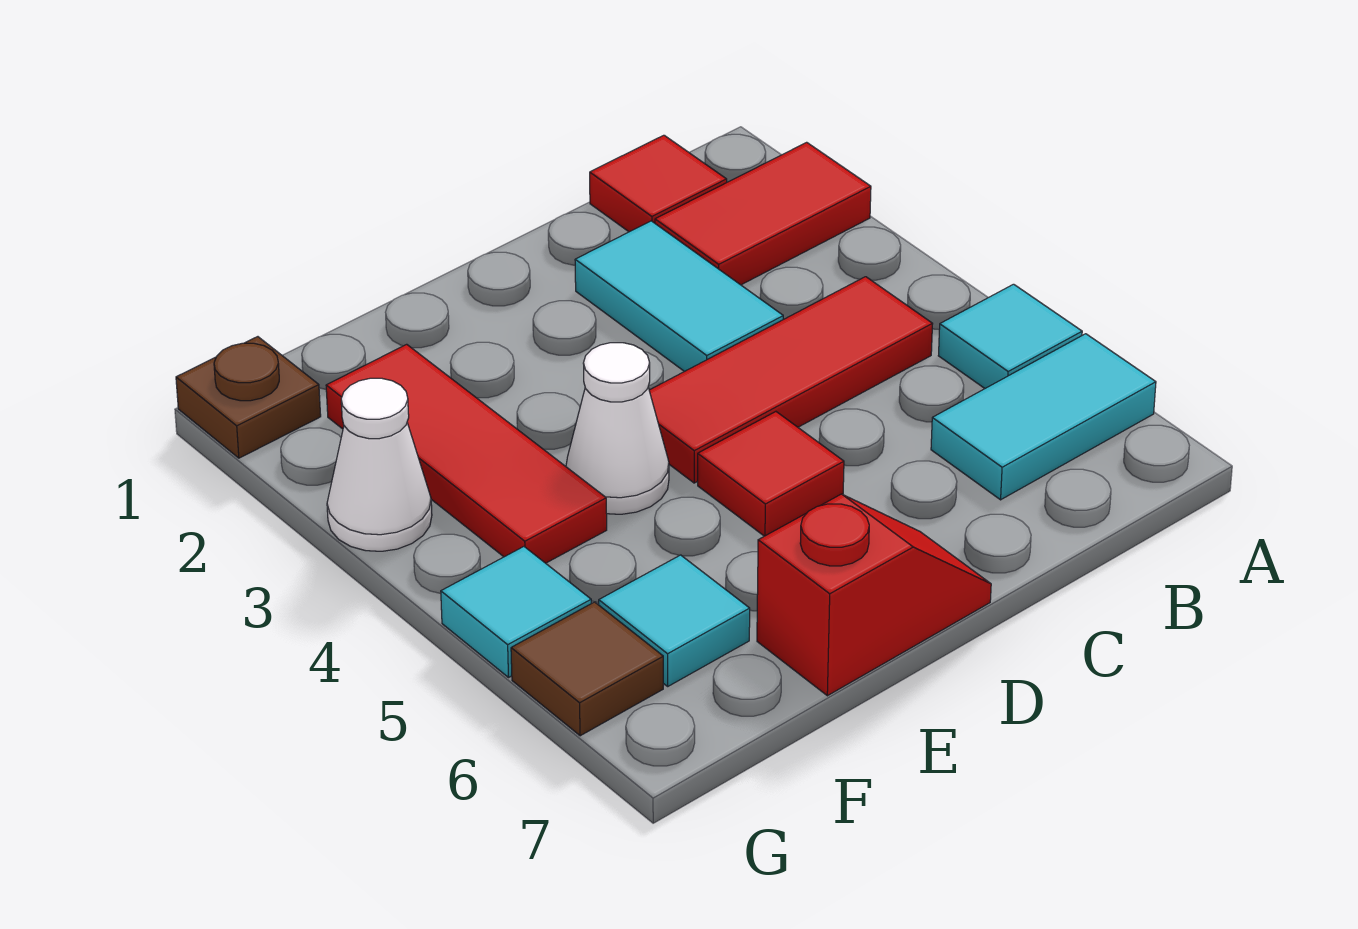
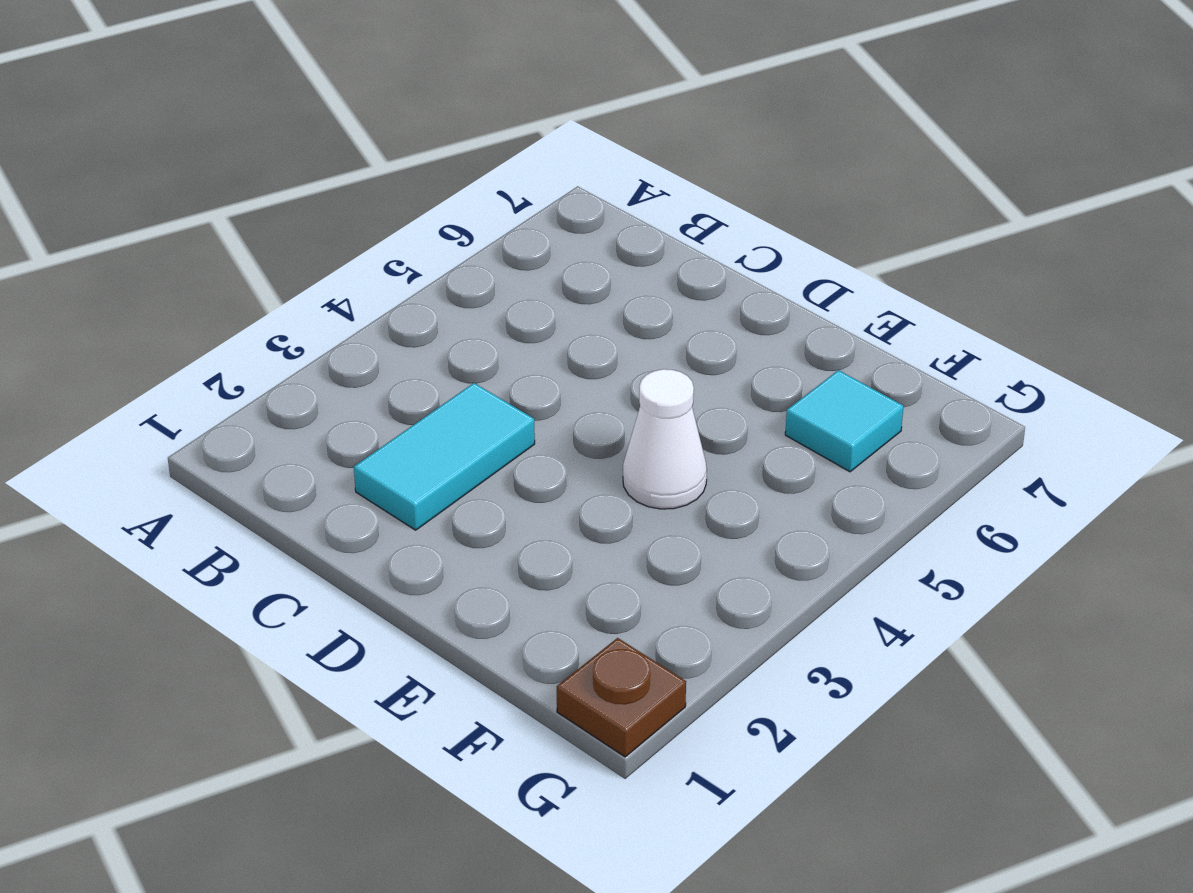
none -> red 1x2 tile [655,142,871,285]
none -> cyan 1x1 tile [938,284,1082,388]
none -> cyan 1x2 tile [931,334,1156,500]

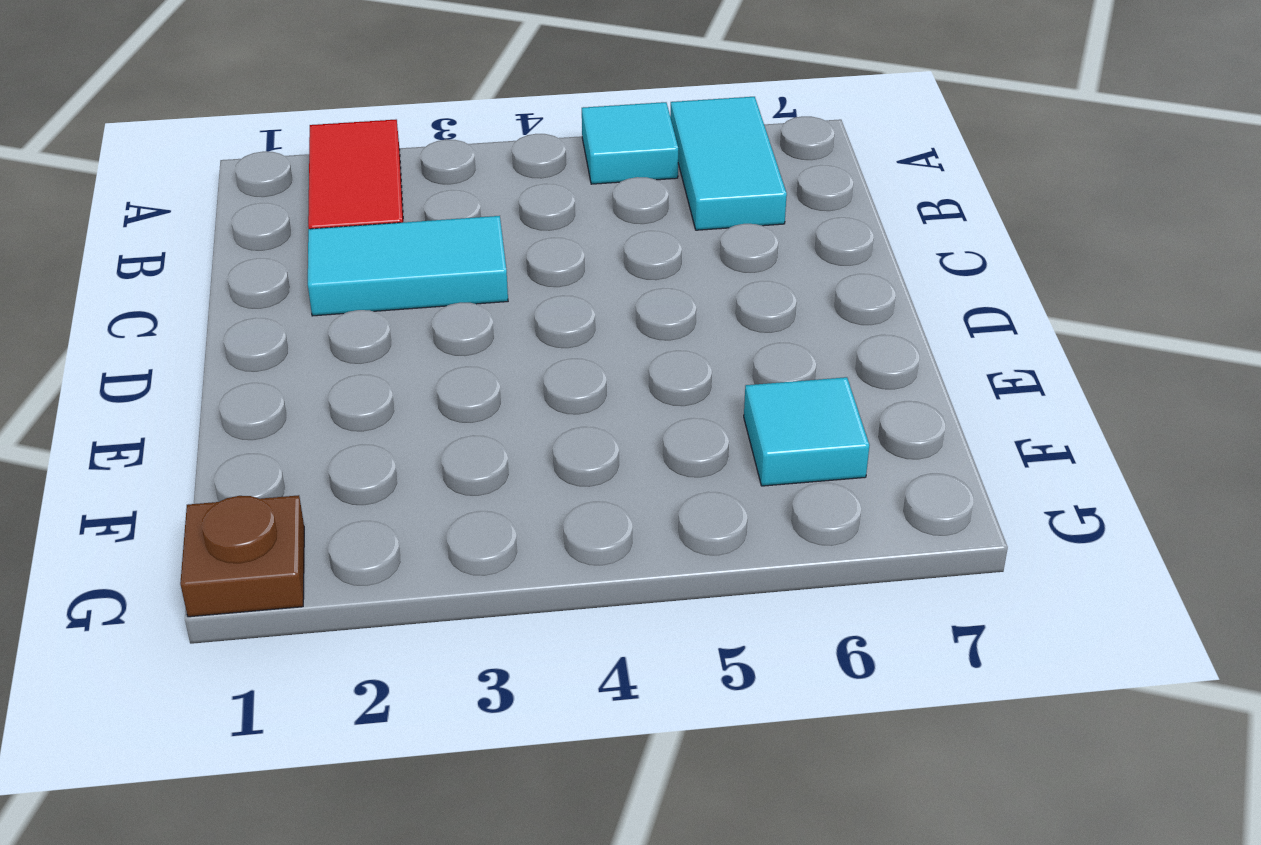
none -> red 1x1 tile [590,135,727,232]
none -> red 1x3 tile [649,277,932,483]
none -> red 1x1 tile [698,412,844,536]

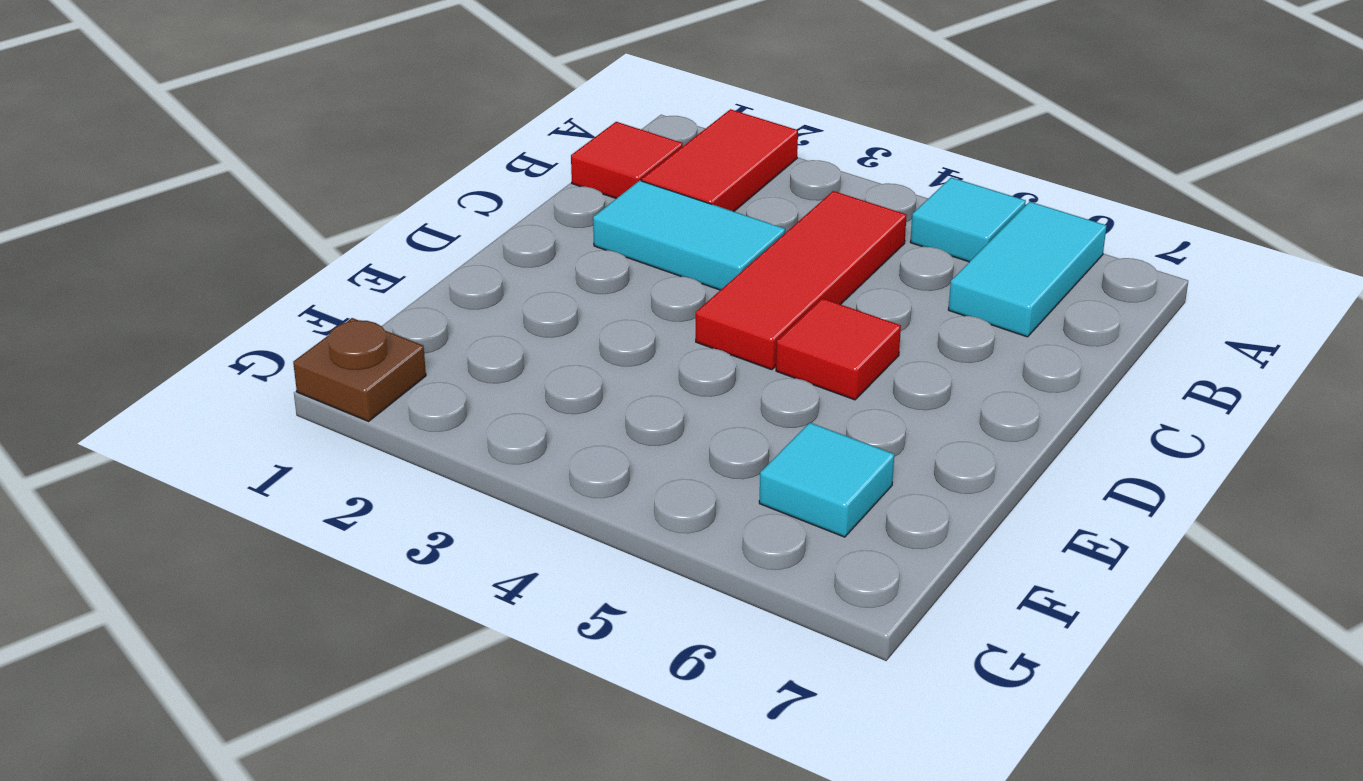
none -> red 1x2 slope [757,494,991,696]
none -> white 1x1 cone [566,343,669,514]
none -> red 1x3 tile [326,344,607,563]

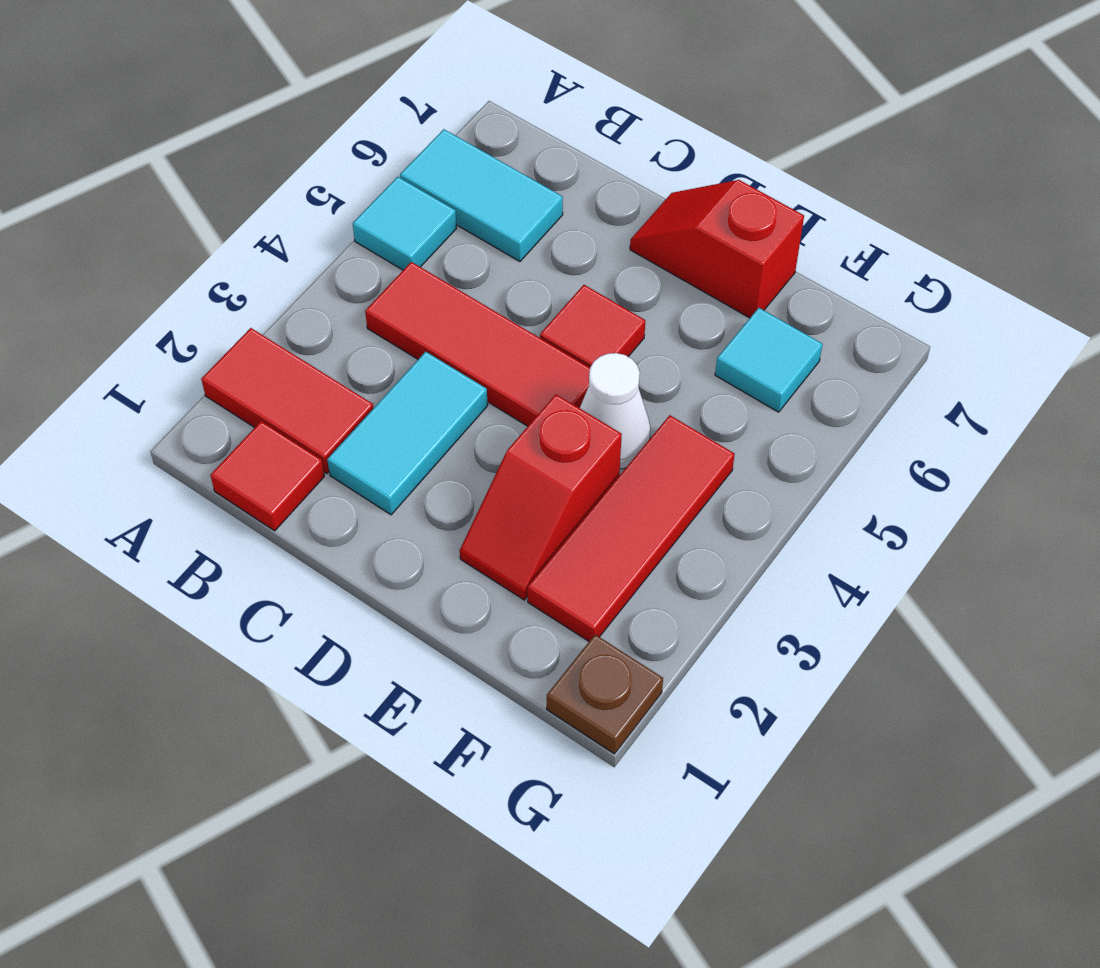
red 1x2 slope [460,394,622,600] -> none
none -> white 1x1 cone [327,378,432,551]
none -> cyan 1x1 tile [441,547,591,677]
none -> brown 1x1 tile [511,602,663,736]

